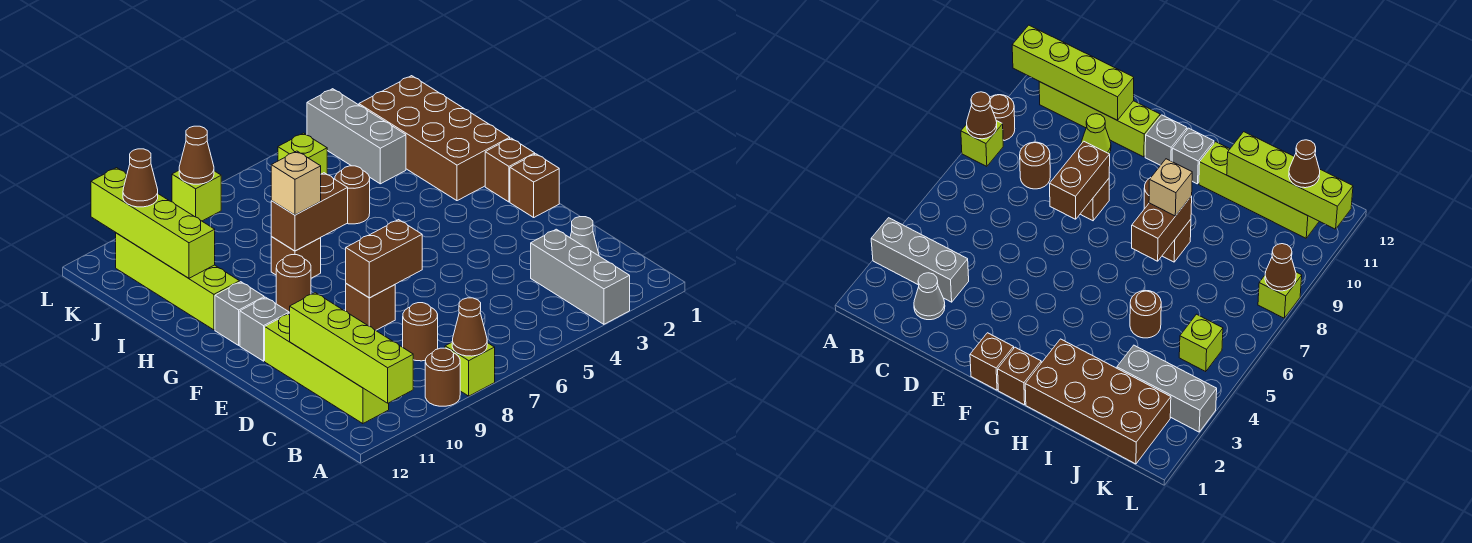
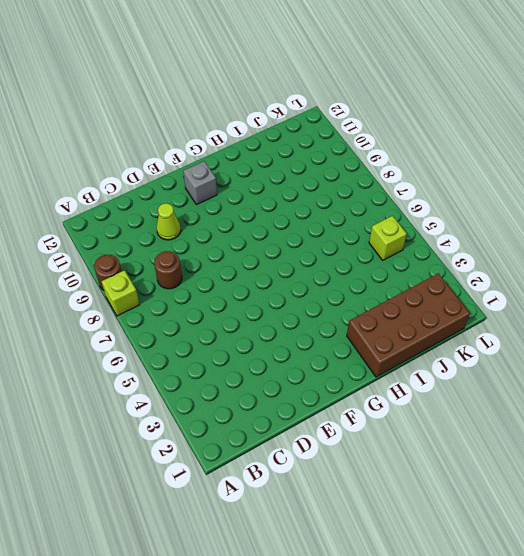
none -> grey 1x3 brick [531,229,630,324]
none -> lime 1x4 brick [265,313,389,424]
none -> grey 1x1 cone [570,217,599,256]

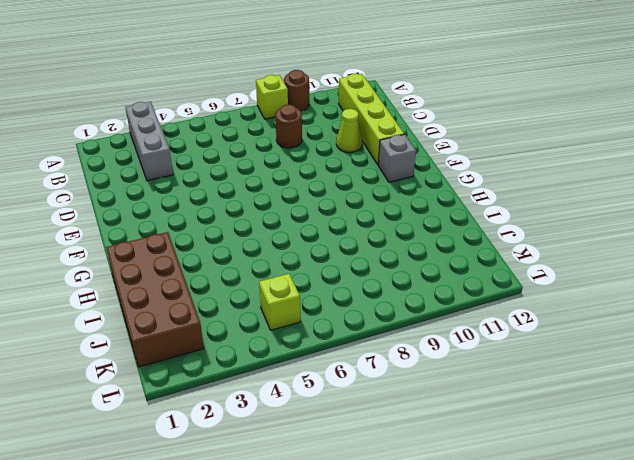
none -> grey 1x1 cone [570,217,599,256]
none -> brown 1x1 brick [346,284,395,330]
none -> brown 1x1 brick [510,154,559,217]

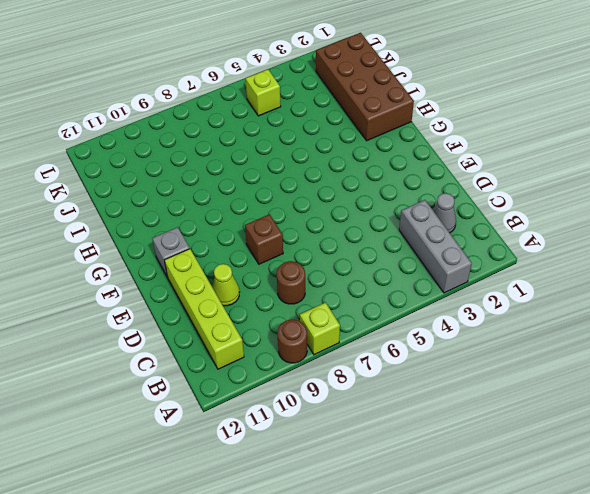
none -> brown 1x1 brick [510,154,559,217]
none -> brown 1x1 brick [485,138,535,202]
none -> brown 1x1 round brick [276,255,311,312]

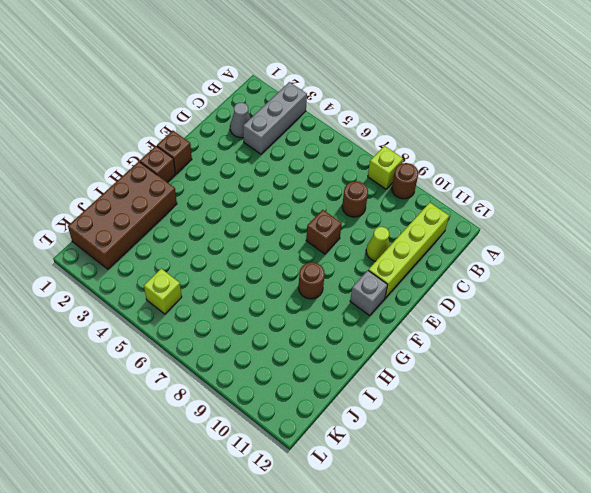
none -> grey 1x1 brick [215,282,264,345]
none -> brown 1x1 brick [271,237,321,278]
none -> lime 1x4 brick [116,233,240,330]

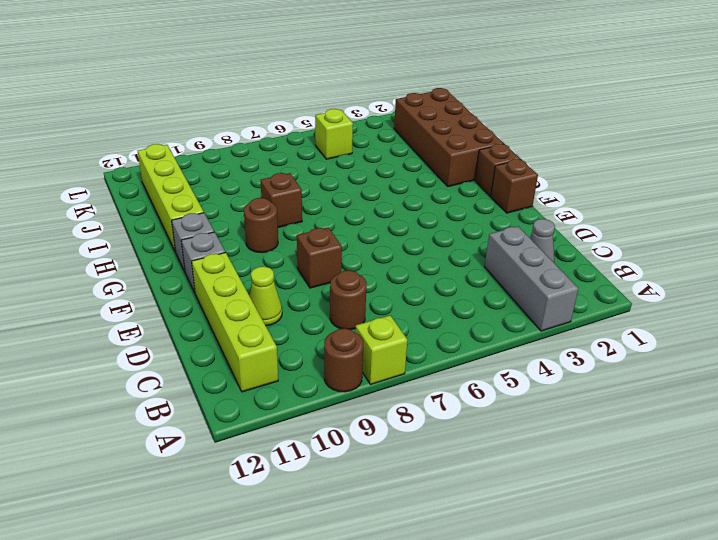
none -> brown 1x1 round brick [335,166,370,224]
none -> grey 1x3 brick [307,89,406,184]
none -> lime 1x1 brick [172,171,221,221]

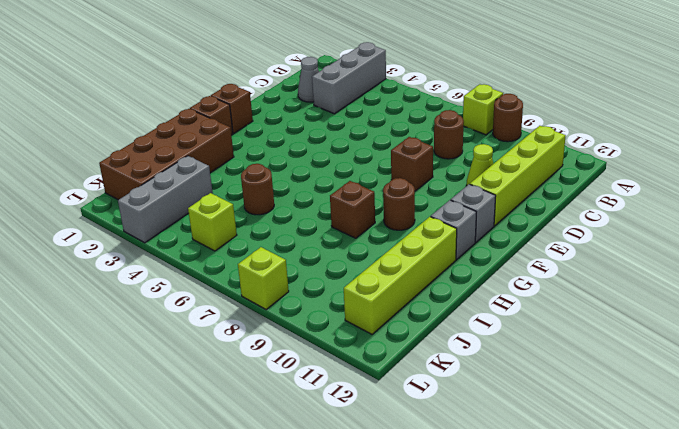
none -> brown 1x1 cone [452,298,487,356]
none -> lime 1x4 brick [289,293,413,403]
none -> brown 1x2 brick [346,220,422,298]

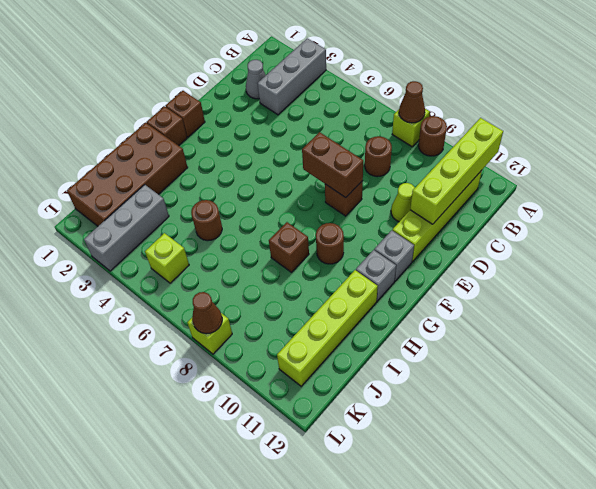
none -> brown 1x2 brick [271,173,348,251]
none -> lime 1x4 brick [91,168,215,278]
none -> tan 1x1 brick [271,151,321,215]

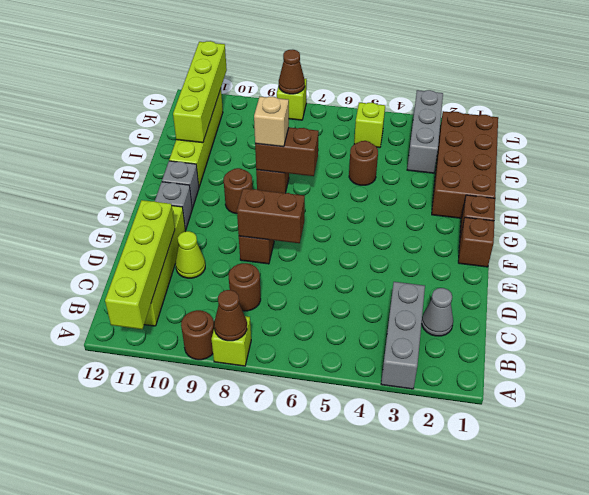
none -> brown 1x1 cone [123,149,158,207]

